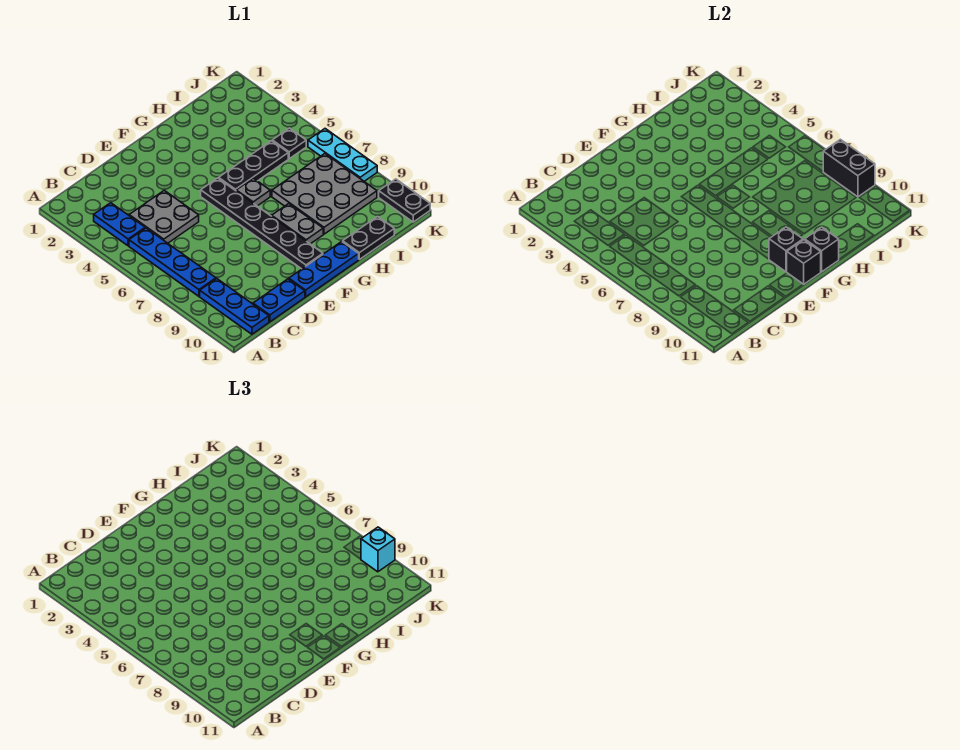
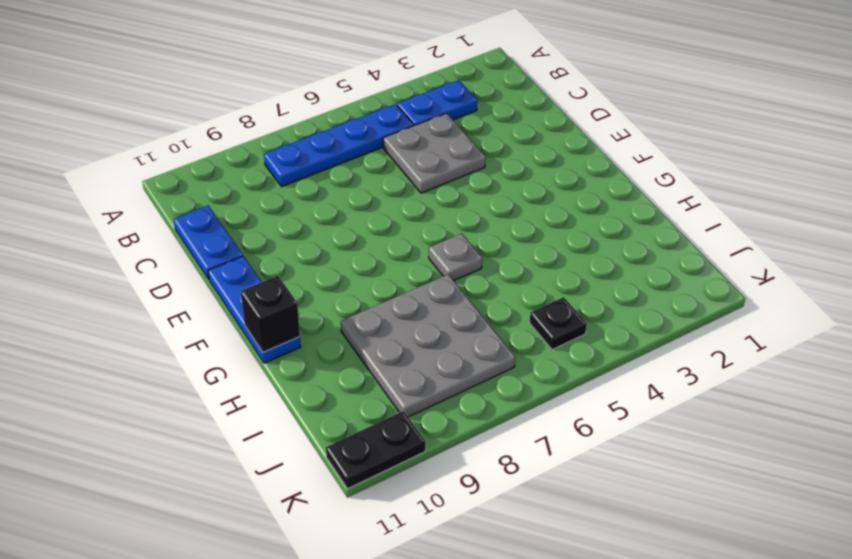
none -> blue 1x3 plate [200,279,269,334]
none -> black 1x6 plate [201,178,323,269]
none -> black 1x3 plate [219,141,288,191]

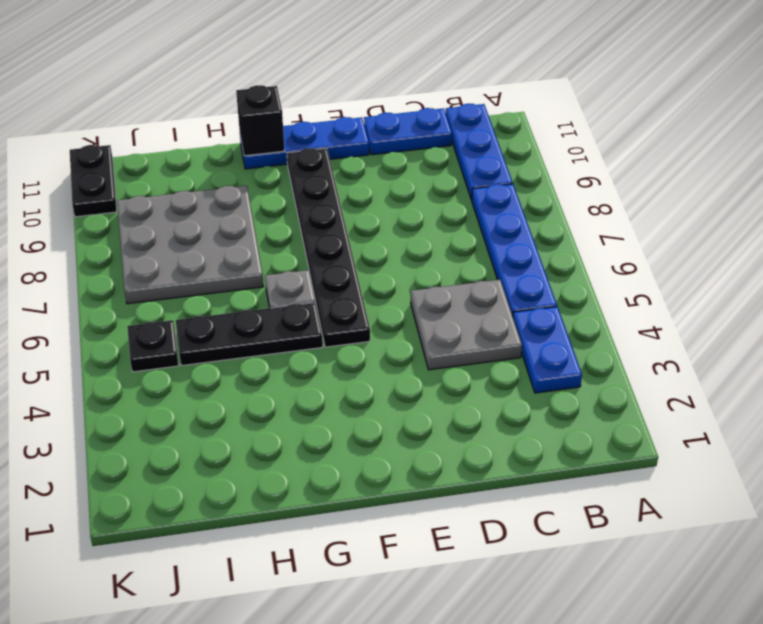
none -> grey 1x2 plate [272,204,323,244]
none -> black 1x2 plate [343,217,394,259]
none -> cyan 1x3 plate [308,129,377,181]

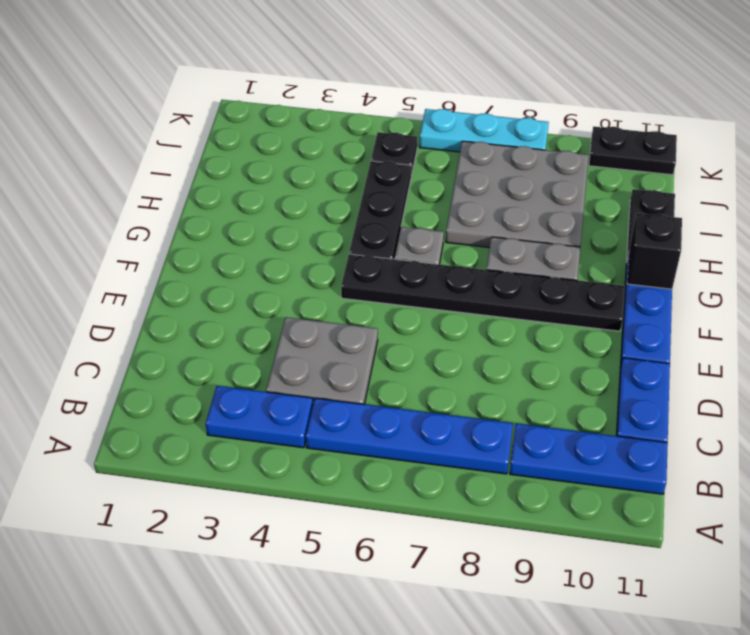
none -> black 1x1 brick [769,227,803,272]
none -> black 1x1 brick [787,240,821,284]
none -> black 1x2 brick [823,139,875,197]

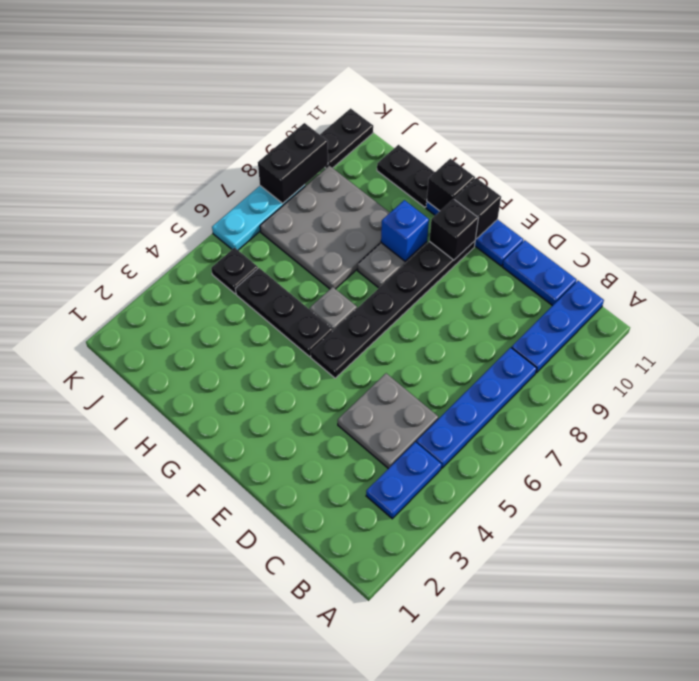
blue 1x1 brick [381,200,429,261] -> none
none -> cyan 1x1 brick [361,527,395,572]

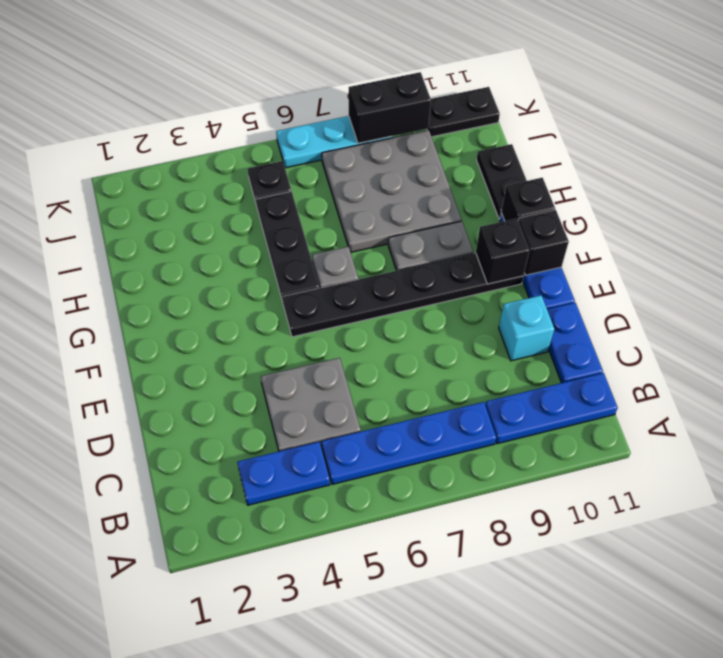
cyan 1x1 brick [499,295,555,361] -> cyan 1x1 brick moved to [361,527,395,572]

